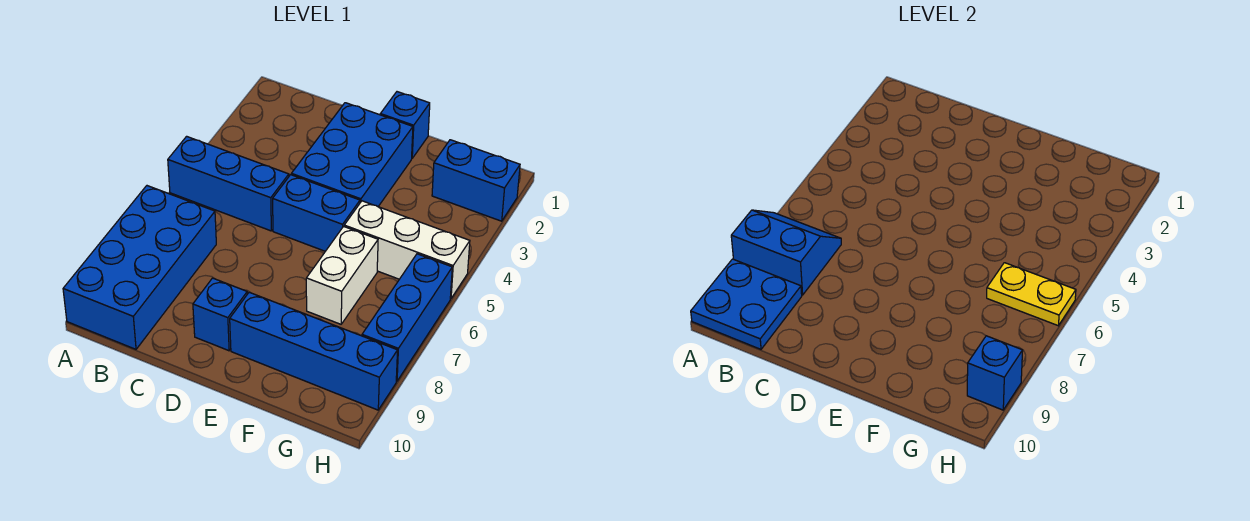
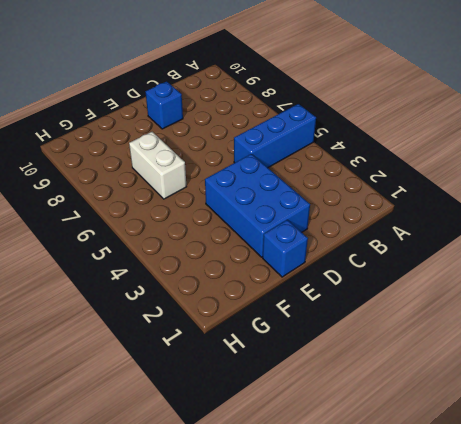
none -> blue 2x4 brick [63,186,216,349]
none -> blue 1x2 brick [273,175,360,251]
none -> blue 1x4 brick [230,292,398,410]

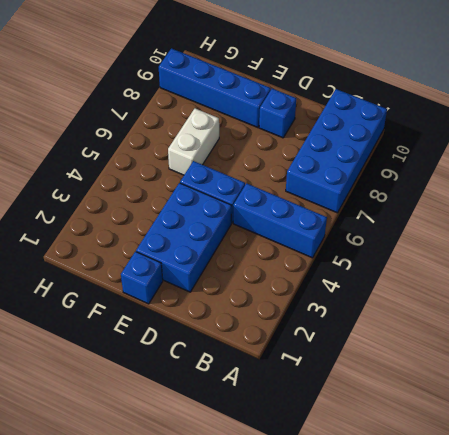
none -> white 1x3 brick [344,201,470,299]
none -> blue 1x2 brick [432,140,520,221]
none -> blue 1x3 brick [362,254,452,381]

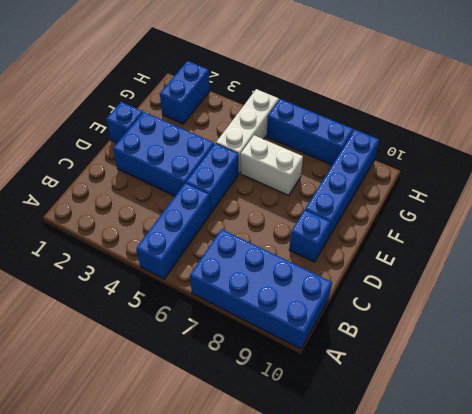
none -> blue 2x2 slope [731,210,841,295]
none -> blue 2x2 plate [691,259,802,349]
none -> yellow 1x2 plate [987,263,1076,326]

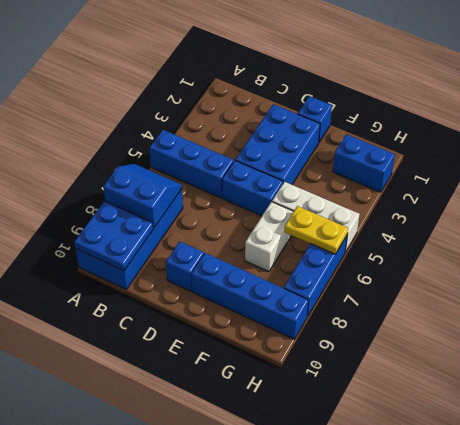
none -> blue 1x1 brick [967,336,1023,410]

